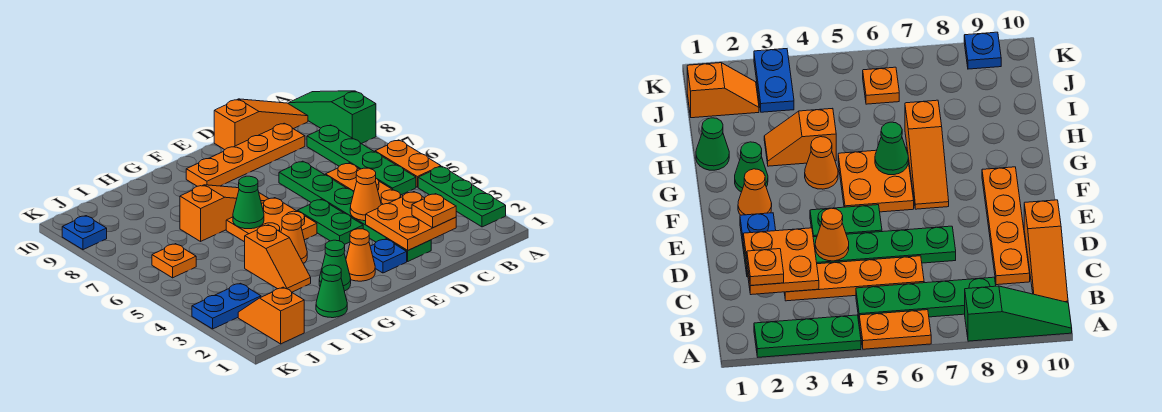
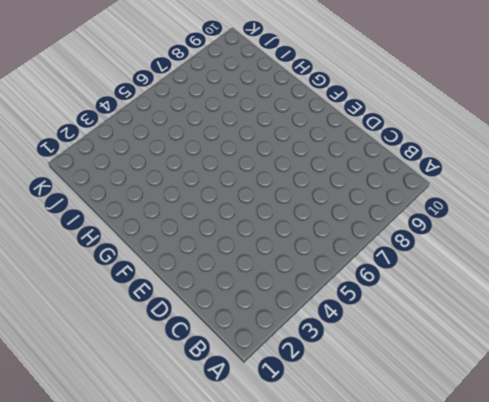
none -> green 1x3 plate [418,167,506,227]
none -> orange 1x2 plate [375,140,441,187]
none -> green 1x3 slope [289,91,376,144]

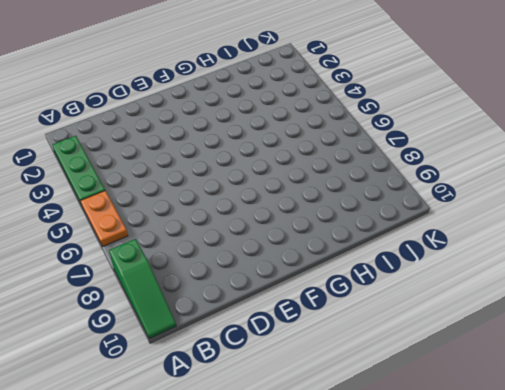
none -> green 1x4 plate [307,125,416,195]
none -> orange 1x3 slope [214,99,308,150]
none -> orange 1x4 plate [326,163,403,205]

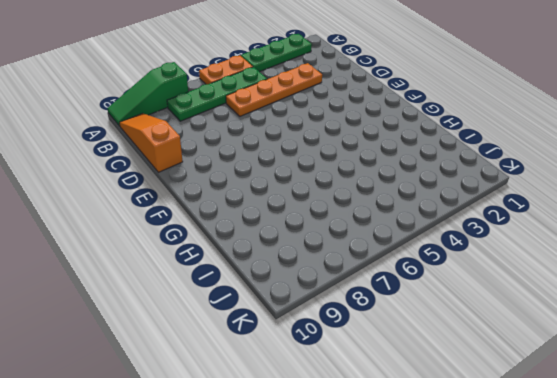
none -> orange 1x4 plate [186,123,305,186]
none -> green 1x6 plate [279,161,431,261]
none -> blue 1x1 plate [370,239,407,273]

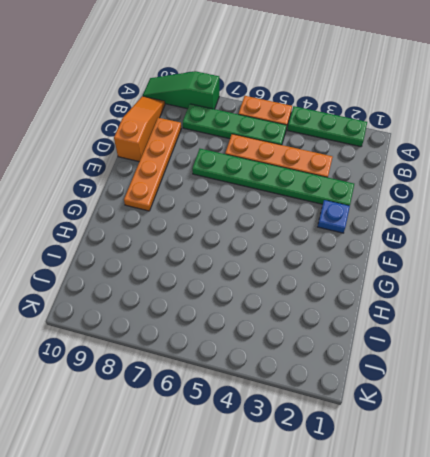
none -> green 1x2 plate [298,199,363,244]
none -> orange 1x1 cone [346,229,375,281]
none -> orange 2x2 plate [226,198,317,242]

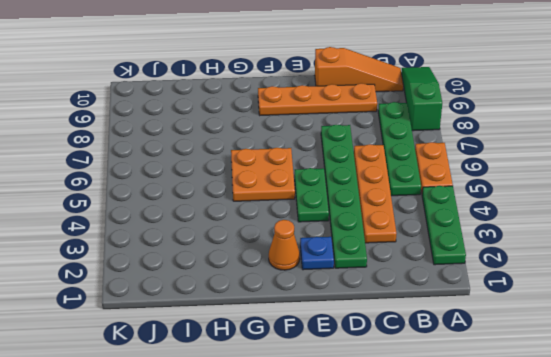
none -> orange 1x3 slope [180,185,269,241]
none -> green 1x1 cone [319,240,351,291]
none -> orange 1x1 cone [281,214,307,263]

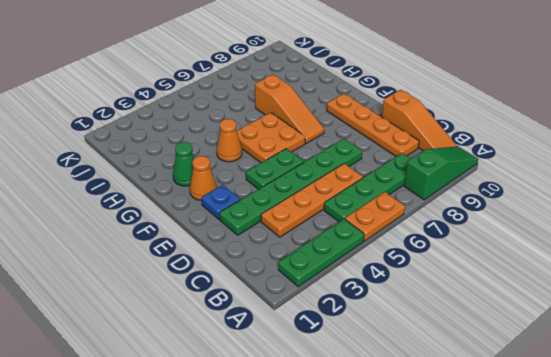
none -> green 1x1 cone [316,265,347,318]
none -> orange 1x2 slope [245,225,311,292]
none -> orange 1x2 slope [238,287,304,344]

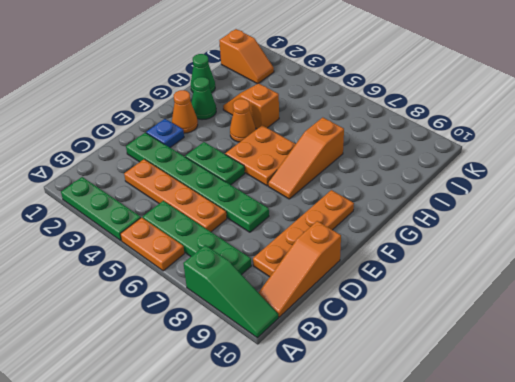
none -> blue 1x2 plate [192,283,261,329]
none -> orange 1x1 plate [152,244,196,278]
none -> blue 1x1 plate [62,216,107,250]

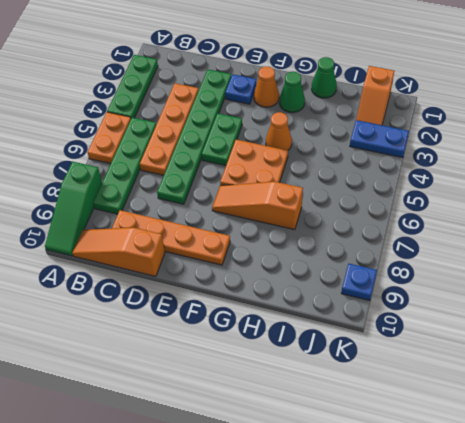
none -> orange 1x2 slope [245,225,311,292]
none -> orange 1x1 plate [152,244,196,278]
none -> orange 2x2 plate [366,192,456,250]

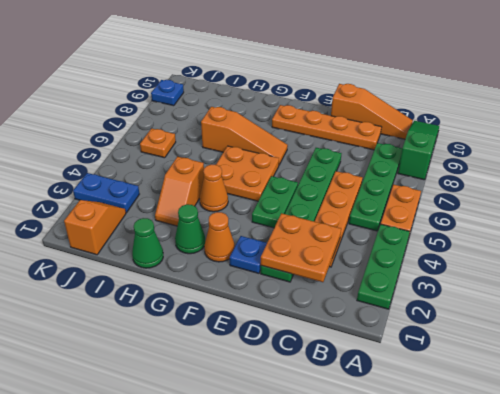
none -> orange 1x1 cone [350,168,381,221]
none -> green 1x1 cone [233,176,264,229]
none -> orange 1x1 plate [412,194,456,228]

